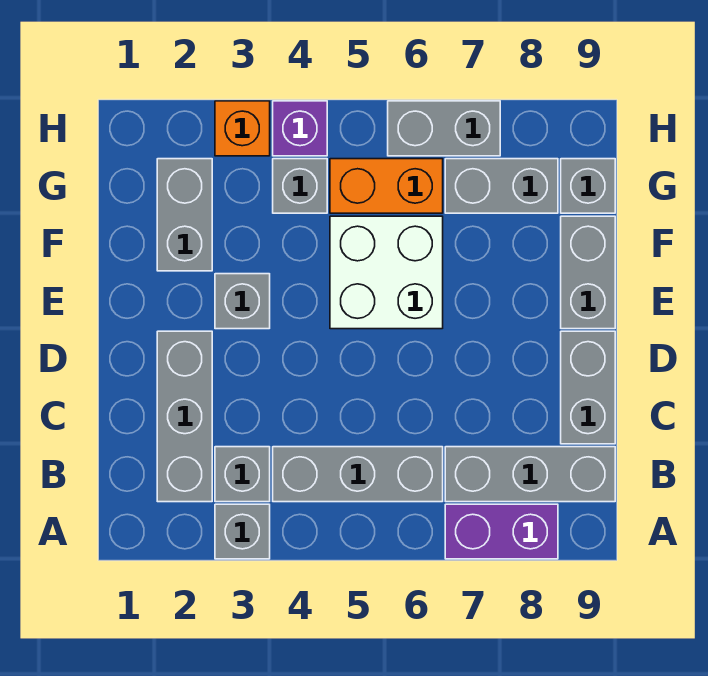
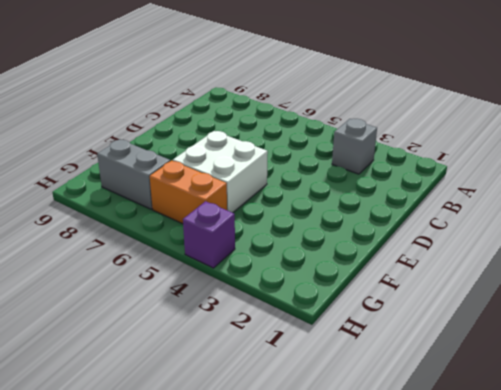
none -> grey 1x1 brick [215,504,270,559]
none -> purple 1x2 brick [445,504,558,559]
none -> grey 1x3 brick [157,331,212,502]

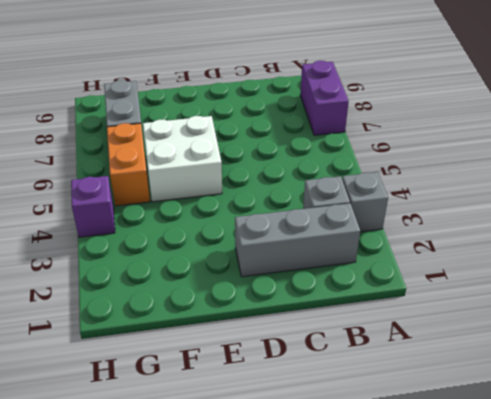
none -> grey 1x3 brick [273,447,443,502]
none -> grey 1x3 brick [445,447,615,502]
none -> grey 1x2 brick [561,331,615,444]

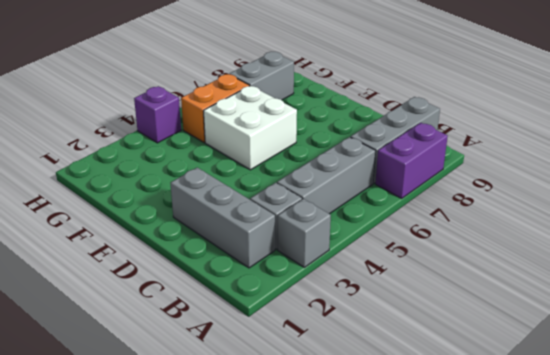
none -> grey 1x2 brick [561,331,615,444]
none -> grey 1x1 brick [215,274,270,329]
none -> grey 1x2 brick [561,216,615,329]

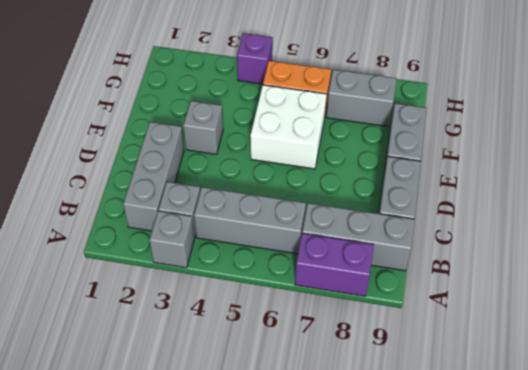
none -> grey 1x2 brick [157,159,212,271]
none -> grey 1x1 brick [273,159,327,213]
none -> grey 1x1 brick [561,159,615,213]

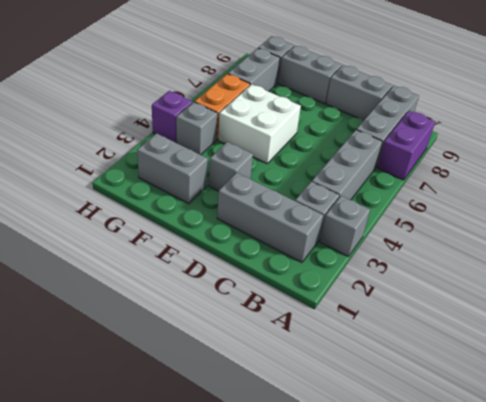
none -> orange 1x1 brick [215,101,270,156]
none -> grey 1x2 brick [388,101,500,156]

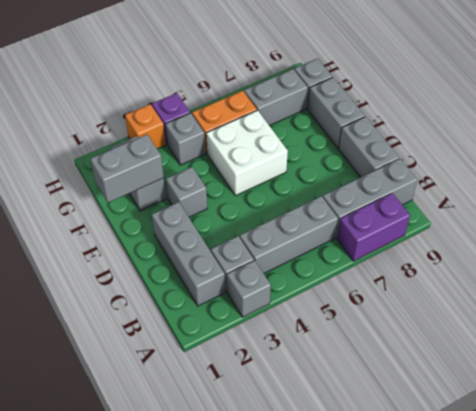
grey 1x2 brick [90,134,164,202] -> grey 1x2 brick moved to [388,101,500,156]

